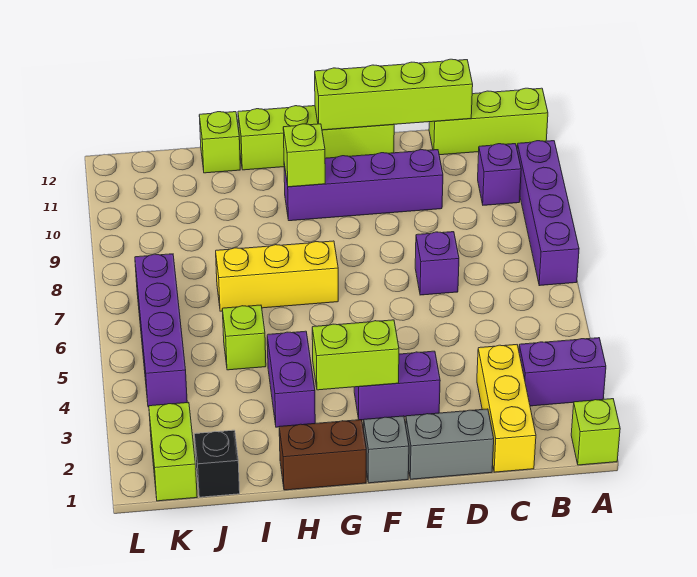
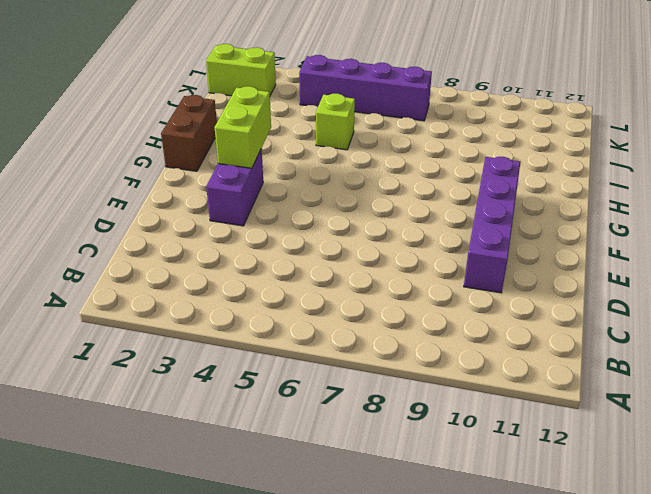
none -> lime 1x1 brick [571,399,620,465]
none -> purple 1x2 brick [519,338,606,406]
none -> purple 1x4 brick [517,141,579,286]

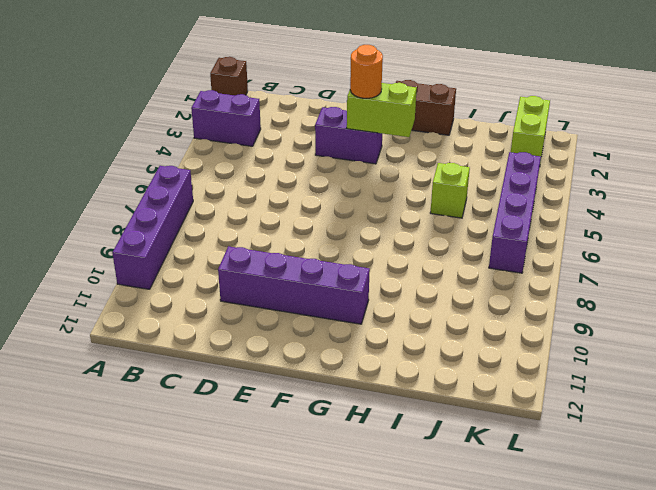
brown 1x1 brick [210,57,248,96] -> lime 1x1 brick [571,399,620,465]
orange 1x1 round brick [350,45,383,98] -> none
none -> lime 1x3 brick [429,88,548,155]
none -> purple 1x1 brick [478,144,521,205]
none -> yellow 1x3 brick [477,345,536,472]

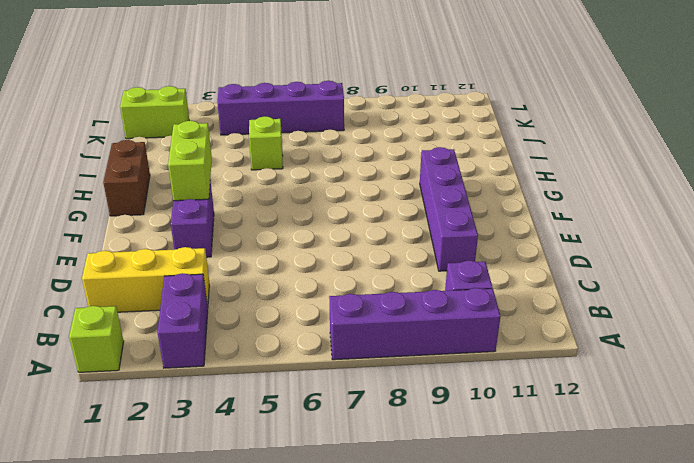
none -> lime 1x3 brick [429,88,548,155]
none -> grey 1x2 brick [406,409,494,479]
none -> purple 1x1 brick [415,232,459,295]

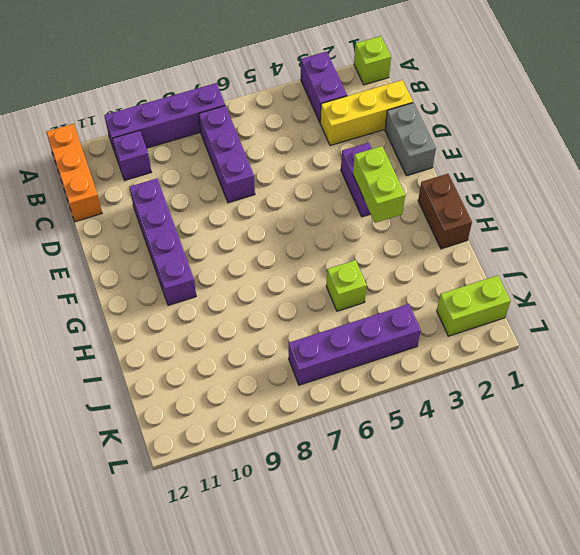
orange 1x3 brick [46,124,102,222] -> lime 1x3 brick [429,88,548,155]
purple 1x3 brick [199,106,255,203] -> purple 1x1 brick [415,232,459,295]
none -> lime 1x4 brick [238,106,394,170]
none -> grey 1x1 brick [364,416,409,483]
none -> yellow 1x3 brick [216,241,338,311]

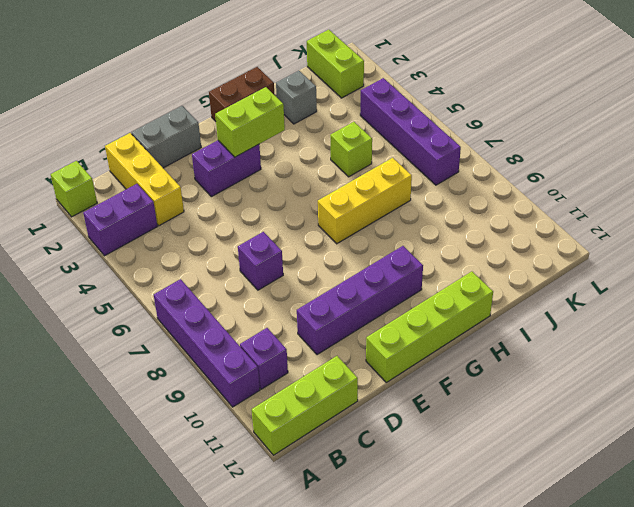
grey 1x1 brick [276,71,317,124] -> grey 1x1 brick moved to [364,416,409,483]
none -> purple 1x2 brick [267,331,315,427]
none -> lime 1x1 brick [199,112,240,173]
none -> black 1x1 brick [194,430,240,497]

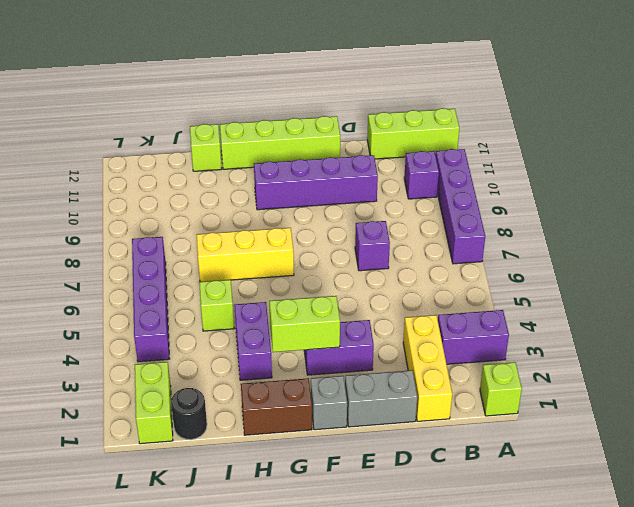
black 1x1 round brick [171,388,207,440] -> black 1x1 brick [194,430,240,497]
none -> lime 1x4 brick [315,59,473,130]
none -> lime 1x1 brick [283,124,325,187]

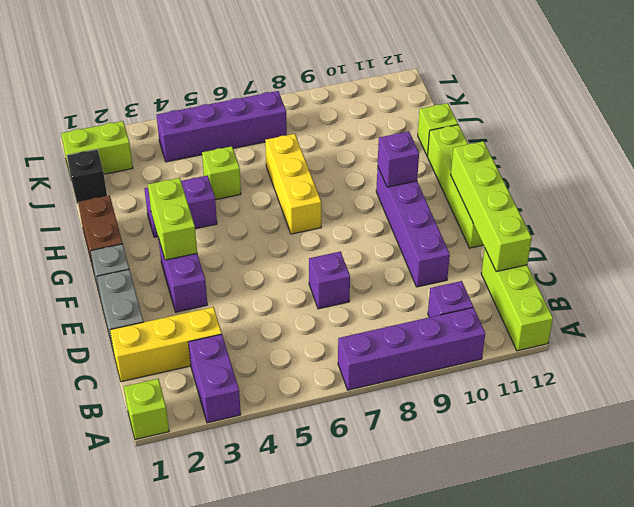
purple 1x1 brick [378,131,419,187] -> lime 1x1 brick [283,124,325,187]

